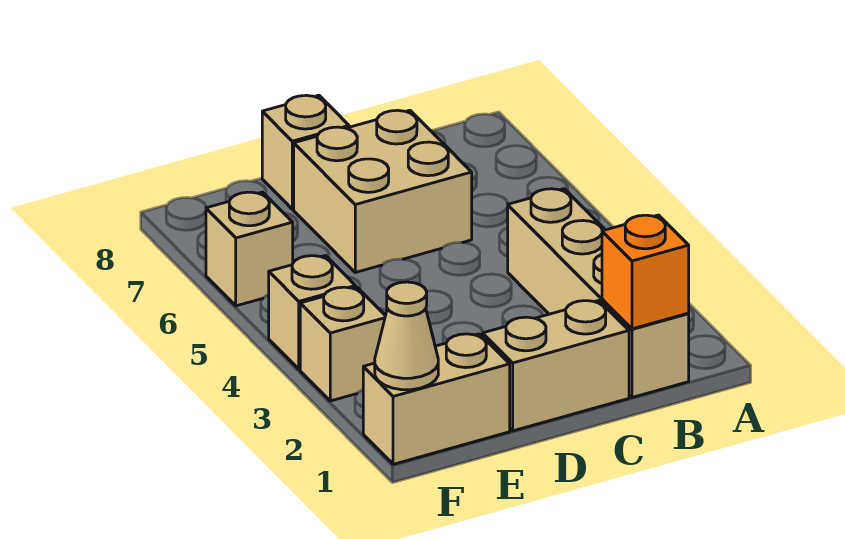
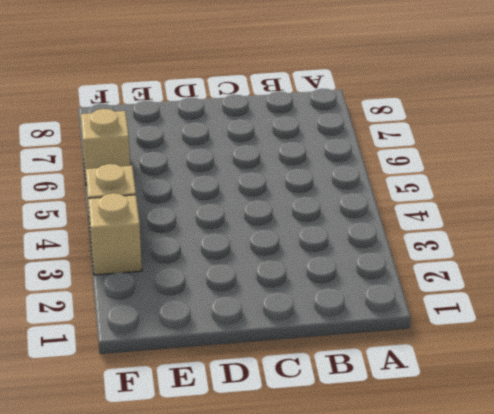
none -> tan 1x4 brick [508,189,689,397]
none -> tan 1x2 brick [482,301,629,431]

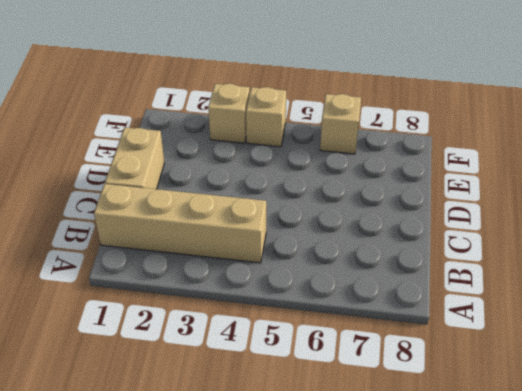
none -> tan 2x2 brick [294,110,472,272]
none -> tan 1x1 brick [262,95,349,209]

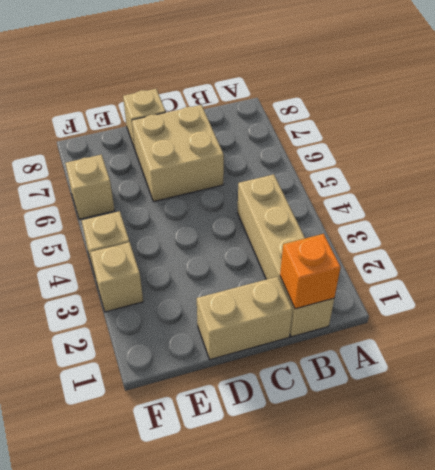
none -> tan 1x2 brick [363,334,510,464]
none -> tan 1x1 cone [375,282,438,390]

